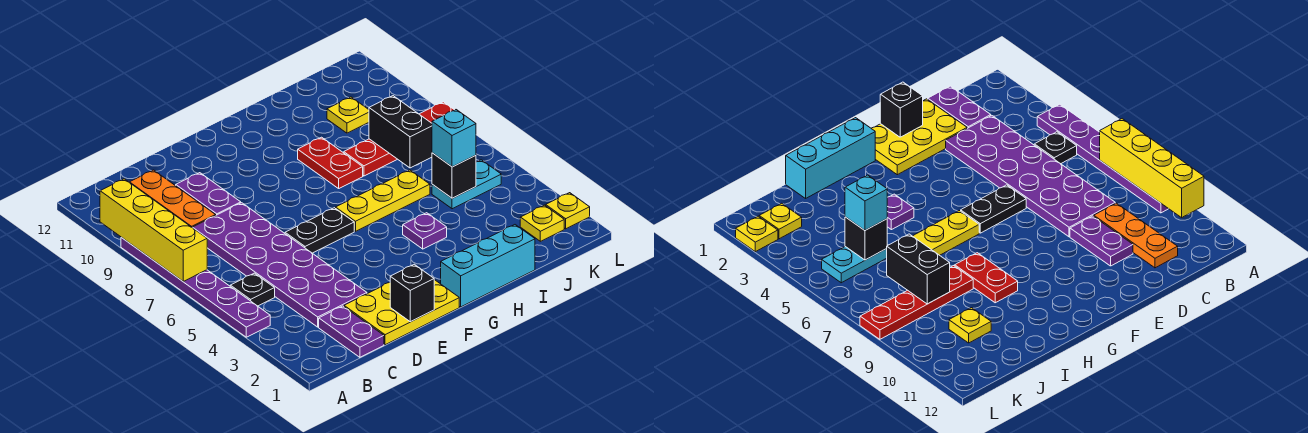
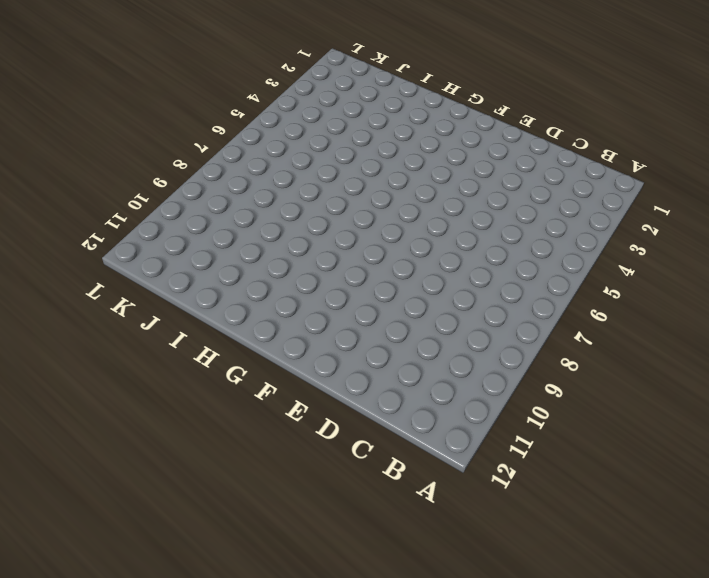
none -> purple 1x6 plate [121,238,270,337]
none -> black 1x1 plate [230,273,275,306]
none -> purple 1x2 plate [319,306,384,357]

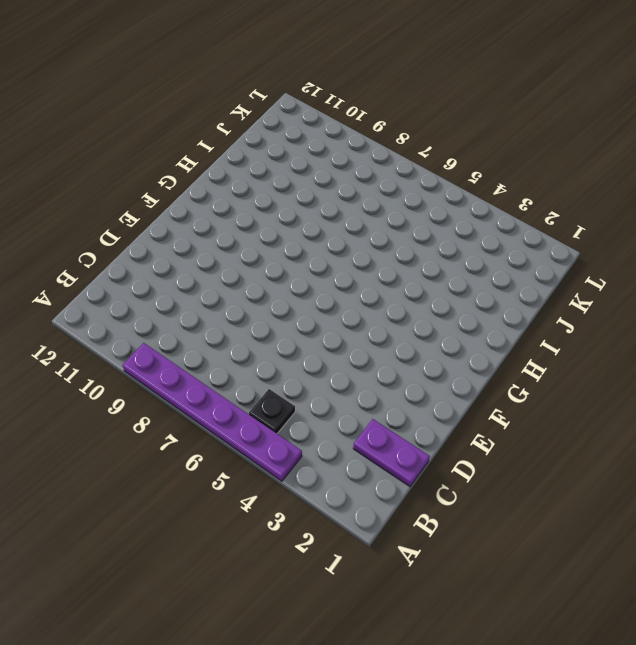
none -> purple 2x6 plate [193,203,367,327]
none -> orange 1x3 plate [130,170,216,228]
none -> yellow 2x3 plate [344,280,459,345]

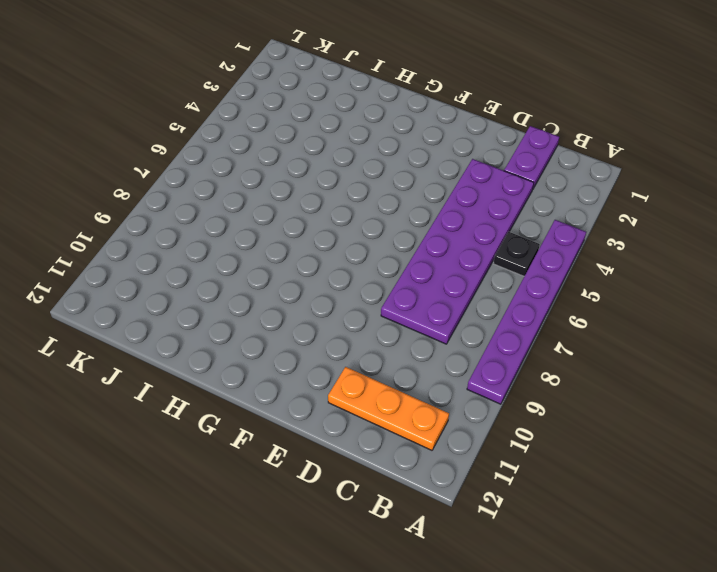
orange 1x3 plate [328,367,449,450] -> orange 1x3 plate turned to [130,170,216,228]
none -> yellow 2x3 plate [344,280,459,345]
none -> purple 1x2 plate [176,173,241,215]
none -> black 1x2 plate [285,208,354,253]

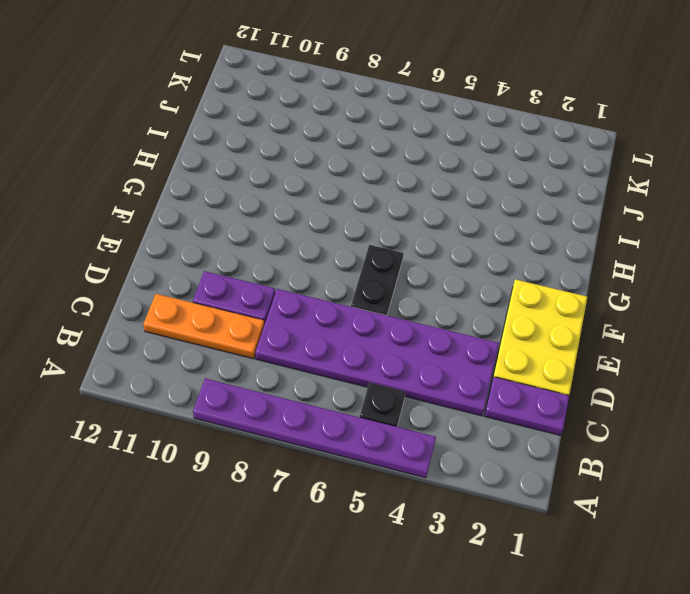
none -> cyan 1x3 brick [441,225,535,307]
none -> yellow 1x3 plate [335,170,430,231]
none -> purple 1x1 plate [403,213,447,249]

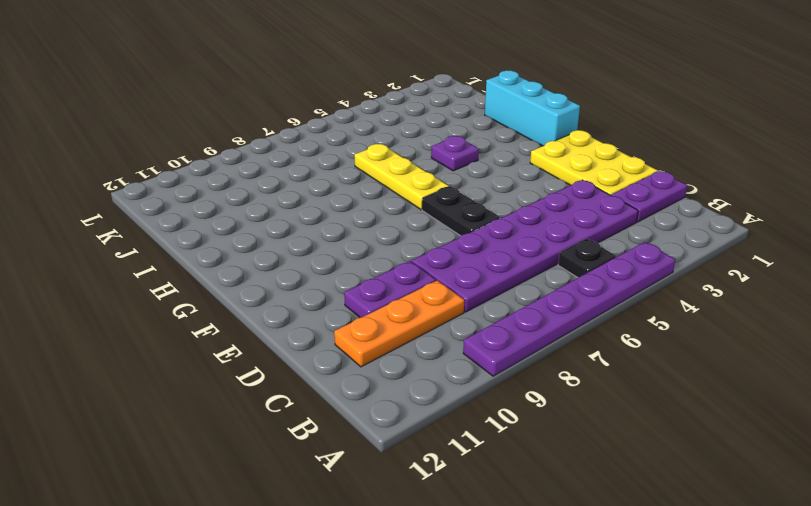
none -> red 1x2 plate [298,137,363,188]
none -> red 1x4 plate [344,102,454,176]
none -> cyan 1x2 plate [432,160,501,209]

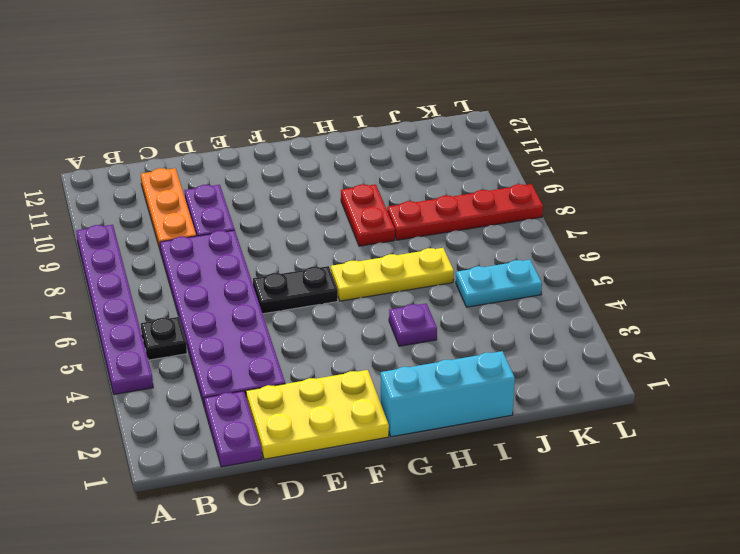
none -> yellow 1x1 plate [327,97,369,133]
none -> yellow 1x1 plate [520,205,564,241]
none -> yellow 1x1 plate [546,193,590,229]

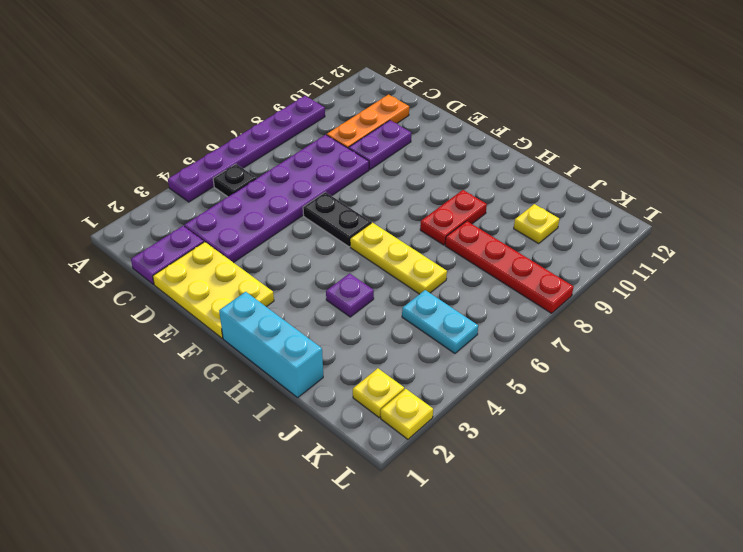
none -> yellow 1x4 brick [100,179,207,281]
none -> black 1x1 brick [390,264,434,322]
none -> black 1x1 brick [432,153,476,198]

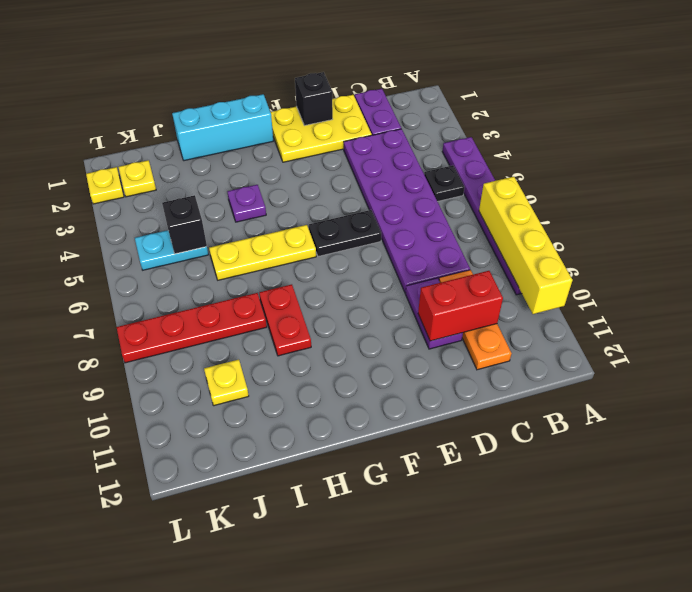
red 1x2 brick [418,271,503,341] -> none
none -> black 1x2 brick [369,96,432,168]
none -> cyan 1x1 brick [432,110,476,167]

